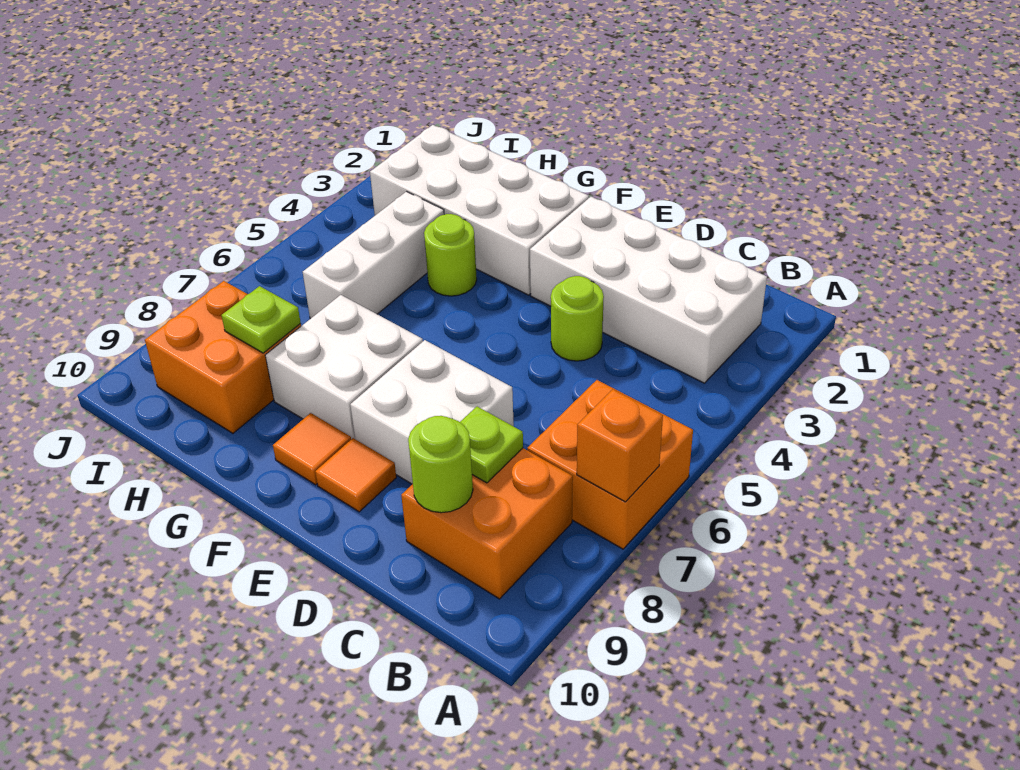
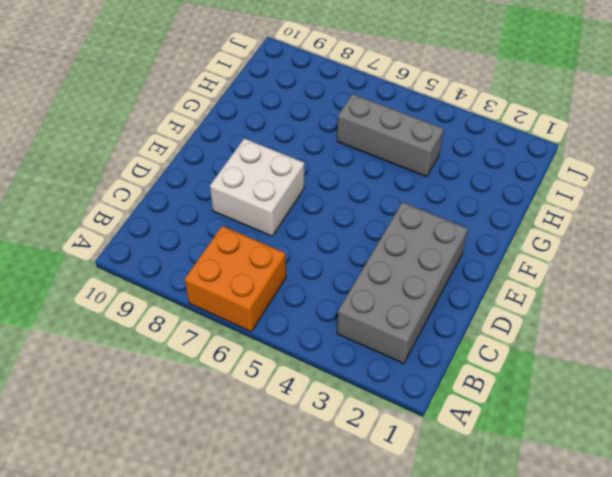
grey 2x4 brick [337,202,468,364] -> white 2x4 brick [530,197,767,383]
grey 1x3 brick [337,94,444,177] -> white 1x3 brick [303,192,444,319]
none -> orange 2x2 brick [401,448,573,599]
none -> lime 1x1 round brick [551,276,604,361]
none -> orange 1x1 tile [315,438,396,512]

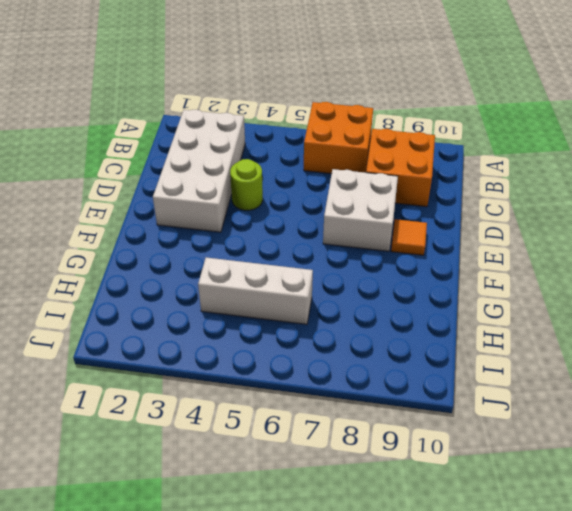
none -> white 2x4 brick [370,125,589,295]
none -> white 2x2 brick [265,295,423,439]
none -> orange 1x1 tile [273,413,351,485]

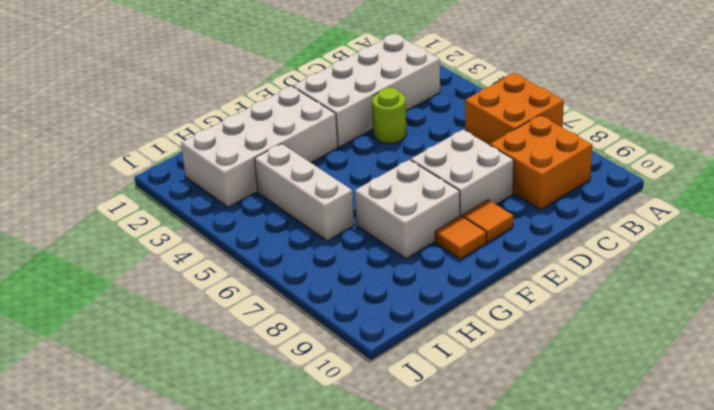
none -> lime 1x1 round brick [424,214,477,296]
none -> orange 2x2 brick [145,281,301,433]
none -> orange 1x1 brick [577,389,663,502]

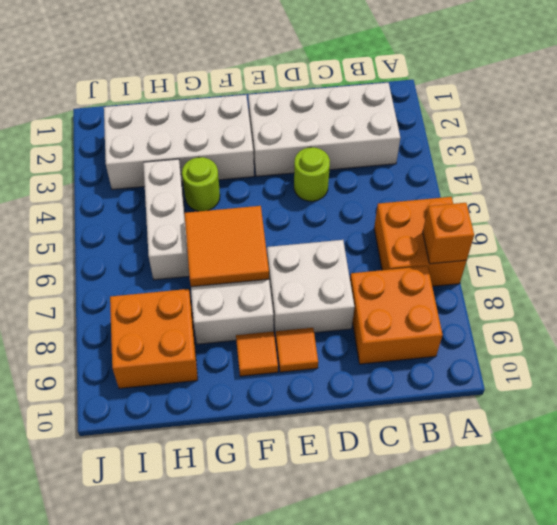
orange 2x2 tile [185,206,269,287] -> none
none -> lime 1x1 plate [460,407,523,483]
none -> lime 1x1 round brick [408,416,473,513]
none -> lime 1x1 plate [221,286,301,353]

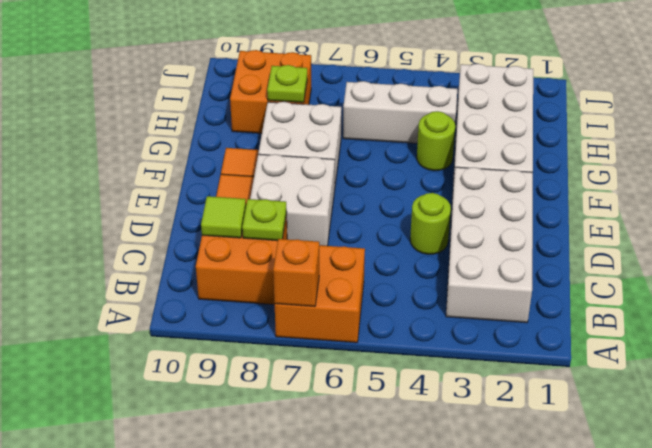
lime 1x1 tile [201,196,246,238] -> lime 1x1 round brick [408,416,473,513]

